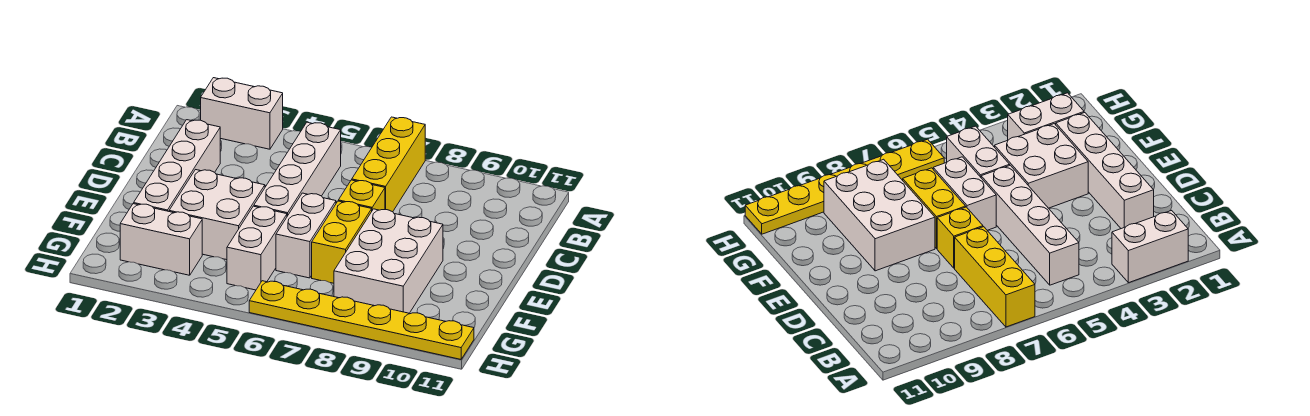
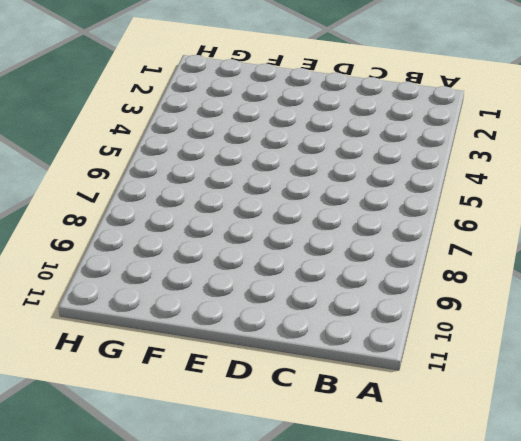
none -> white 1x2 brick [201,78,283,149]
none -> yellow 1x3 brick [352,117,425,212]
none -> white 1x4 brick [254,122,341,216]

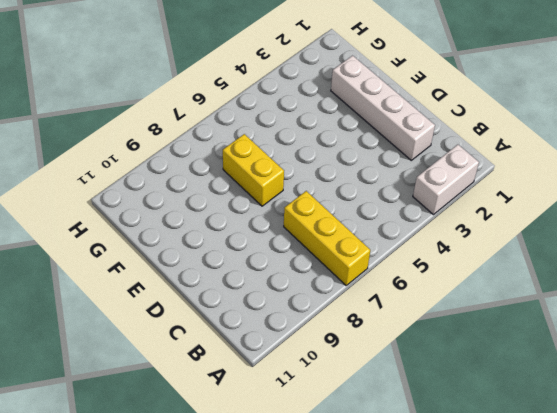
none -> white 1x4 brick [254,122,341,216]
none -> yellow 1x1 brick [338,180,385,210]
none -> white 2x2 brick [169,170,265,260]

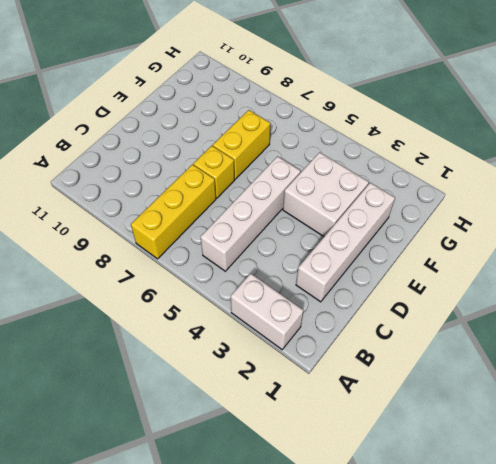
none -> white 1x2 brick [276,193,336,278]
none -> white 2x3 brick [334,209,443,313]
none -> white 1x2 brick [227,206,287,290]

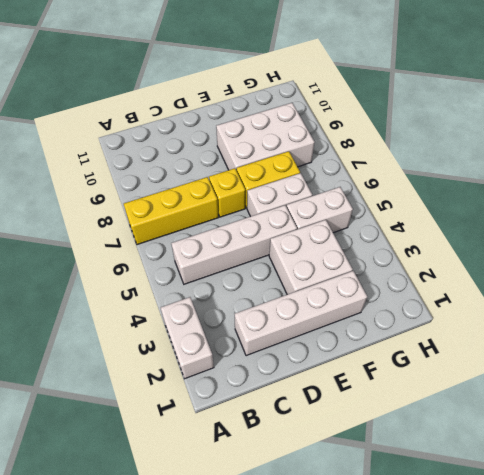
none -> white 1x2 brick [120,204,202,275]
none -> yellow 1x6 plate [249,281,474,359]

